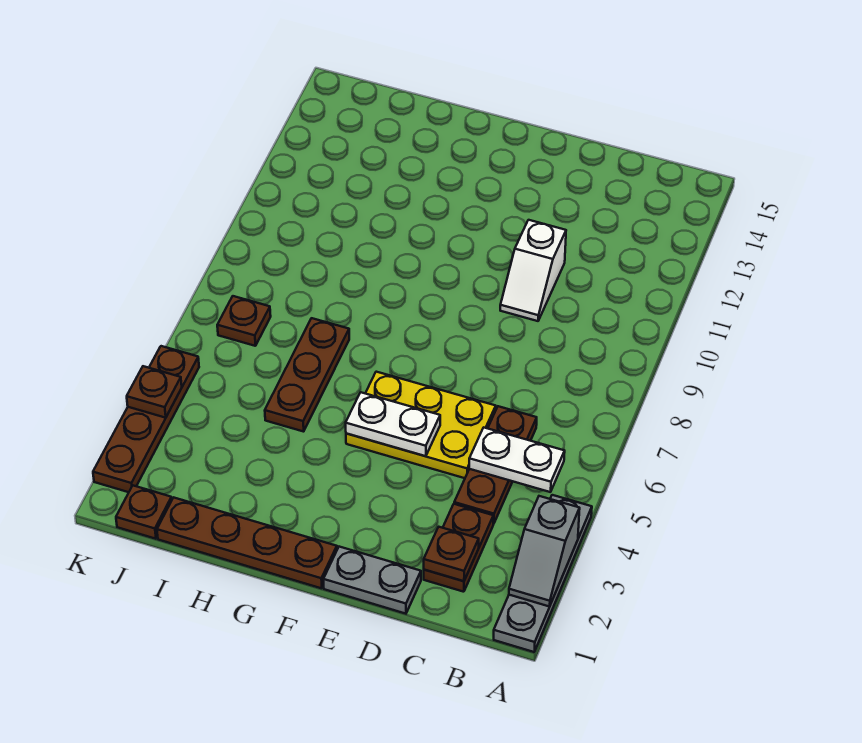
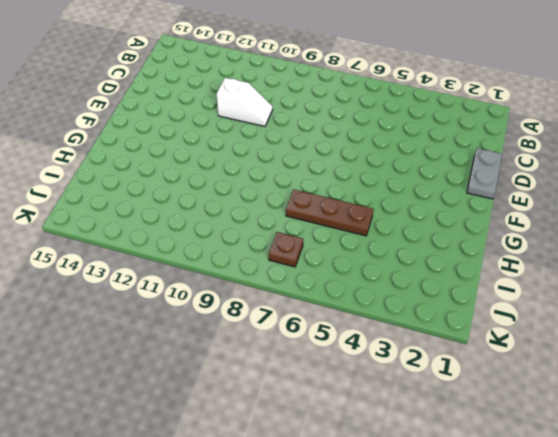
none -> grey 1x4 plate [494,495,592,652]
none -> brown 1x2 plate [424,504,493,592]
none -> brown 1x3 plate [454,406,537,524]

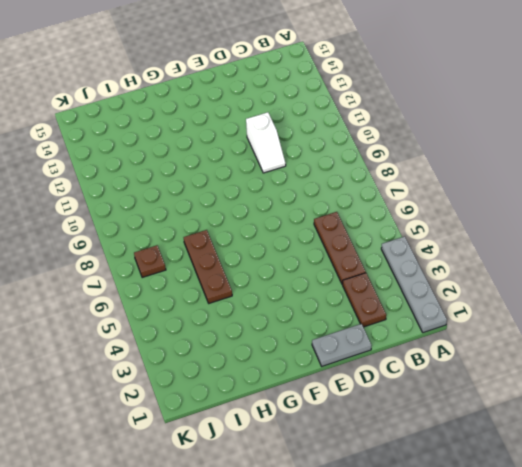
none -> yellow 2x3 plate [346,372,496,478]
none -> brown 1x4 plate [157,497,337,588]
none -> brown 1x1 plate [116,486,172,539]

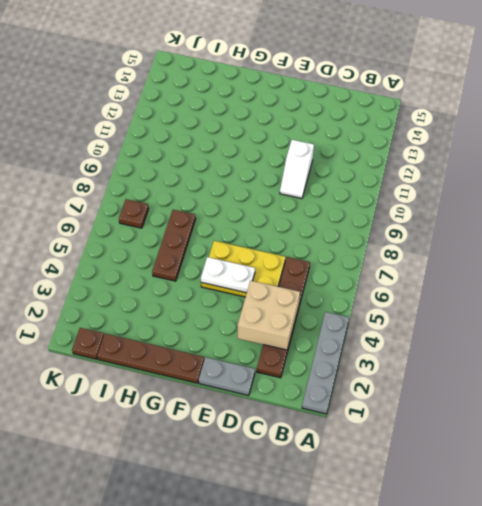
tan 2x2 brick [238,281,300,350] -> none
none -> brown 1x4 plate [93,346,199,492]
none -> grey 1x2 slope [509,496,580,607]
none -> white 1x2 plate [469,428,565,492]

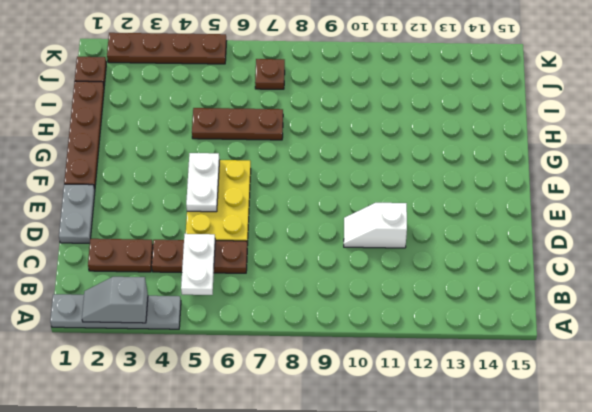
none -> brown 1x1 plate [424,527,479,581]
none -> brown 1x1 plate [127,366,182,418]

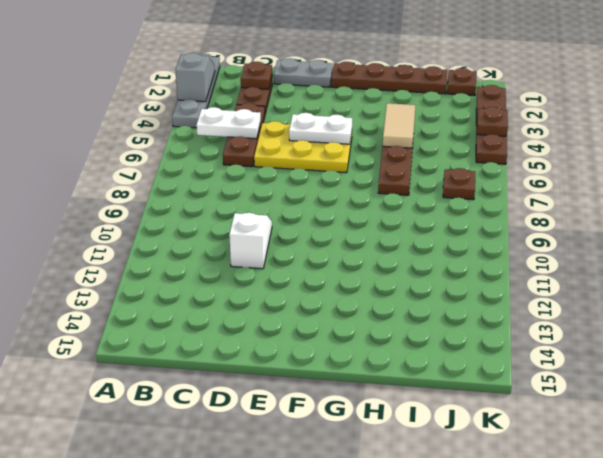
tan 1x2 tile [383,103,416,148] -> none

